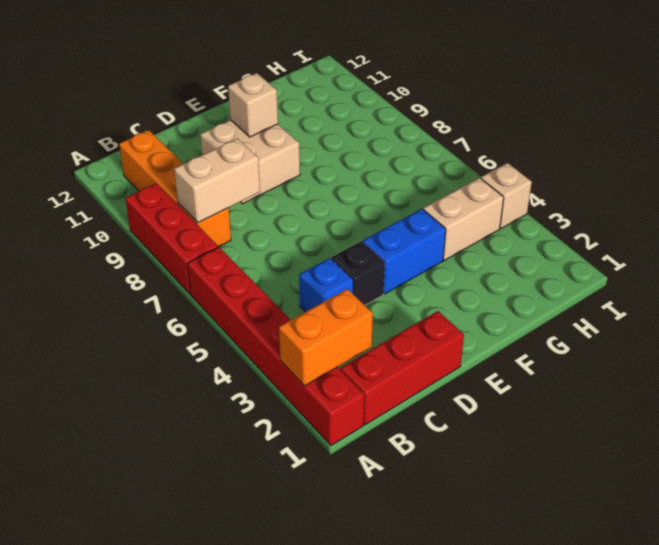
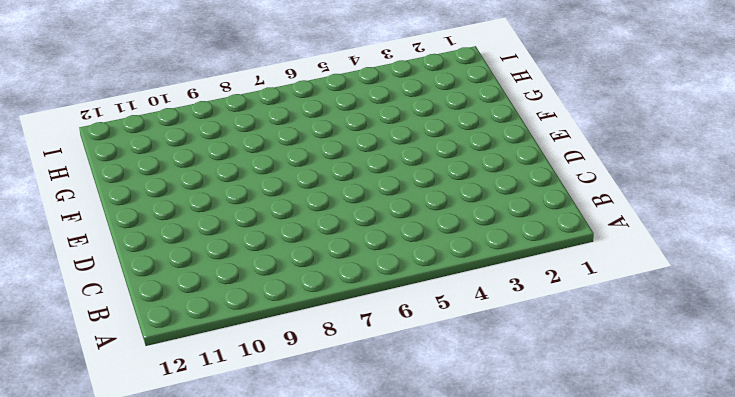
none -> red 1x6 brick [187,247,364,446]
none -> red 1x3 brick [125,184,218,294]
none -> red 1x3 brick [341,311,464,425]

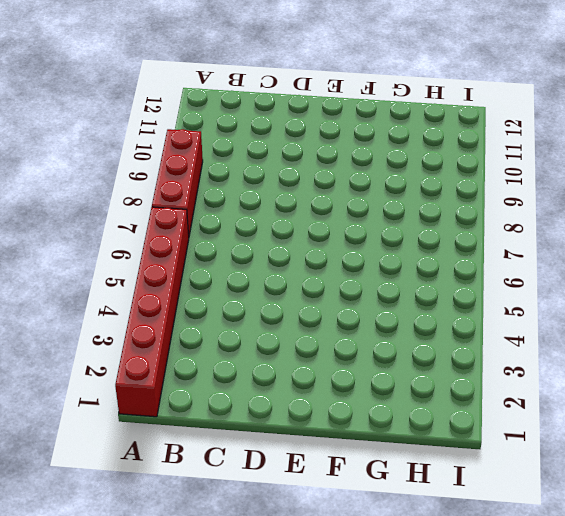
none -> red 1x3 brick [341,311,464,425]
none -> orange 1x4 brick [119,130,231,247]
none -> blue 1x1 brick [299,258,353,312]

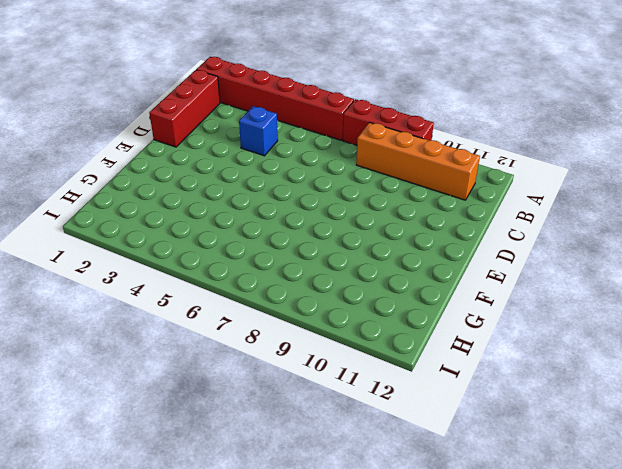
none -> black 1x1 brick [331,241,385,305]
none -> tan 2x2 brick [200,120,300,204]
none -> blue 1x2 brick [363,209,446,294]

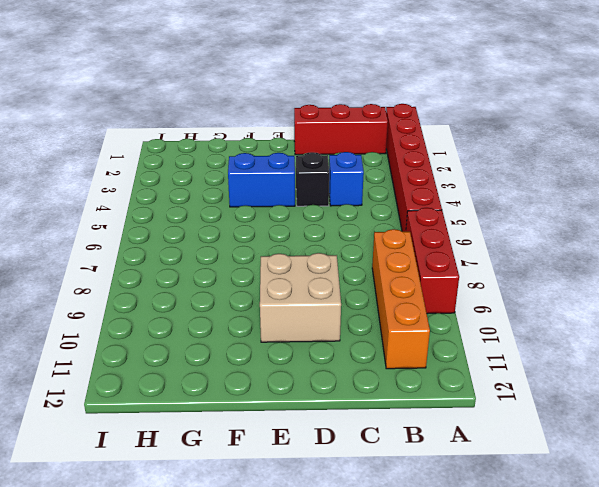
none -> tan 1x2 brick [423,178,504,260]
none -> tan 1x1 brick [481,163,532,228]
none -> orange 1x2 brick [279,289,373,386]

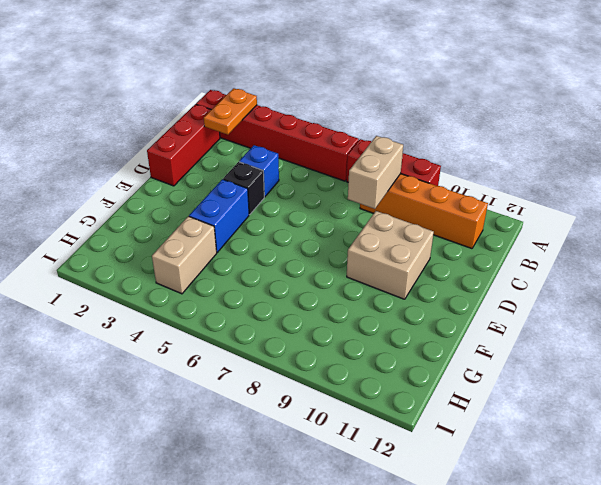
orange 1x2 plate [204,88,257,135] -> orange 1x2 brick [279,289,373,386]
none -> tan 1x1 brick [481,163,532,228]
none -> tan 1x1 brick [228,73,278,137]

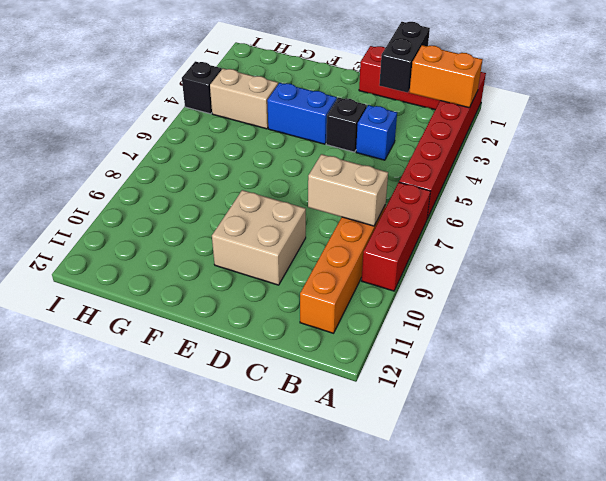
black 1x2 brick [379,22,430,93] -> none
black 1x1 brick [182,61,222,114] -> tan 1x1 brick [481,163,532,228]
none -> tan 1x1 brick [228,73,278,137]

